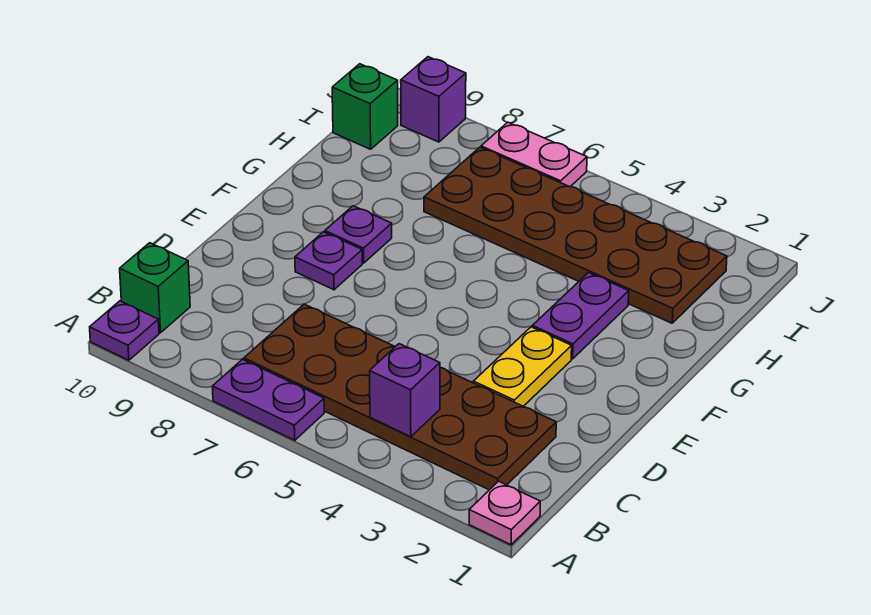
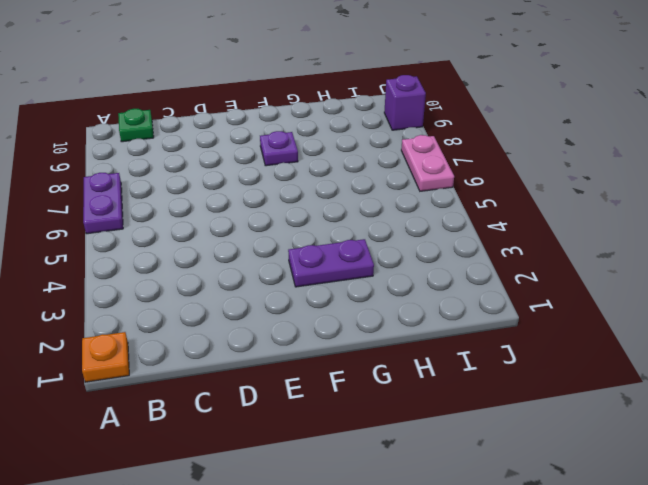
orange 1x1 plate [82,332,129,382] -> pink 1x1 plate [469,481,540,545]
green 1x1 plate [118,109,154,142] -> green 1x1 brick [120,243,190,333]
none -> purple 1x1 plate [90,301,159,360]
none -> brown 2x6 plate [244,304,556,490]
none -> yellow 1x2 plate [473,327,572,406]

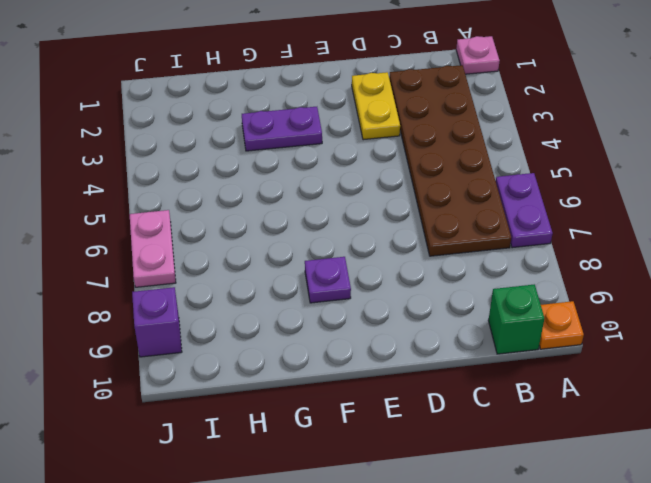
orange 1x1 plate [539,301,584,349] -> purple 1x1 plate [90,301,159,360]
yellow 1x2 plate [352,72,400,140] -> yellow 1x2 plate turned to [473,327,572,406]
none -> purple 1x1 plate [295,232,362,290]
none -> brown 2x6 plate [424,147,727,323]
none -> green 1x1 brick [332,64,398,149]

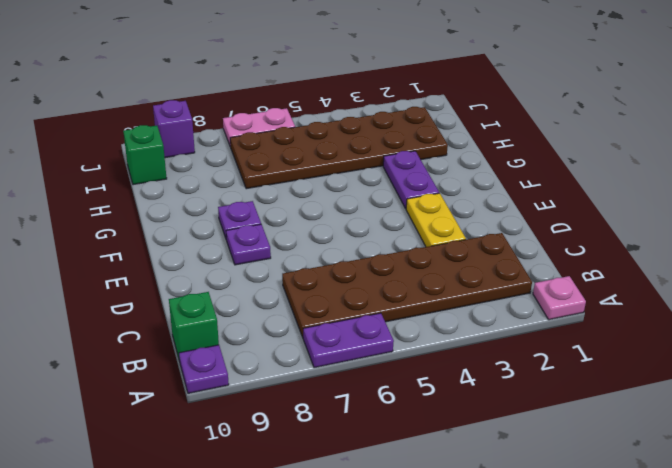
none -> purple 1x1 brick [370,344,440,437]

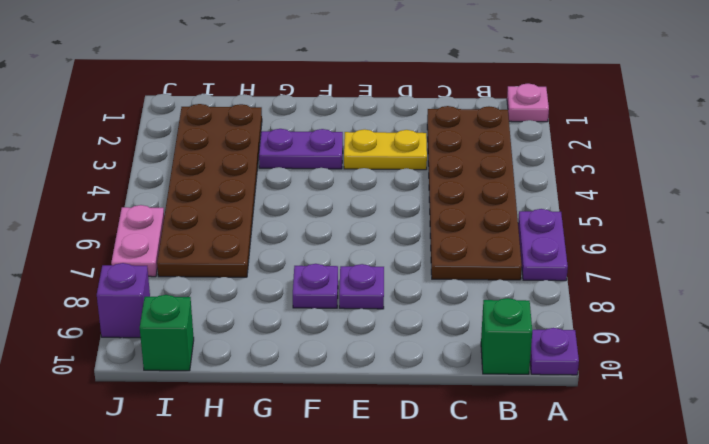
none -> purple 1x1 brick [370,344,440,437]

